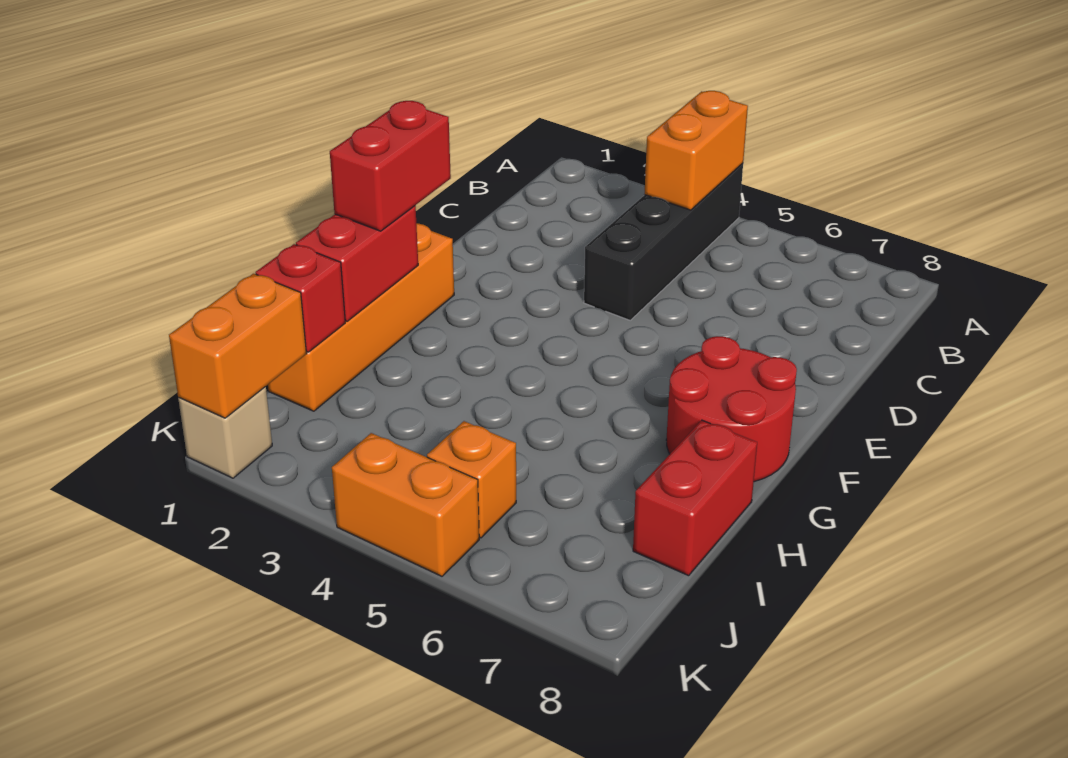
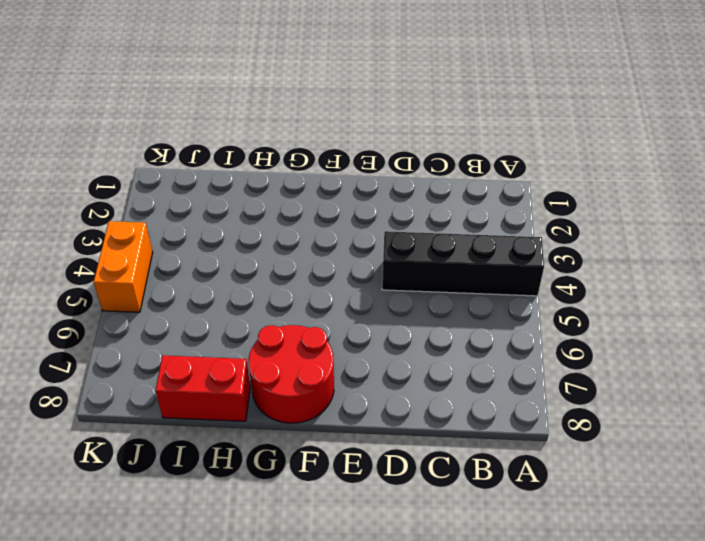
none -> orange 1x4 brick [268,223,454,411]
none -> orange 1x1 brick [427,421,516,538]
none -> tan 1x1 brick [178,387,272,478]

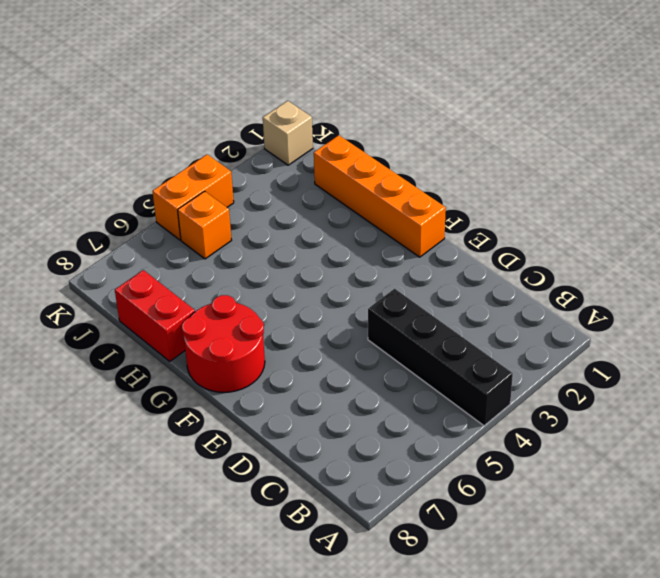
none -> orange 1x2 brick [645,91,748,210]
none -> red 1x2 brick [296,206,418,321]
none -> red 1x1 brick [255,244,345,352]

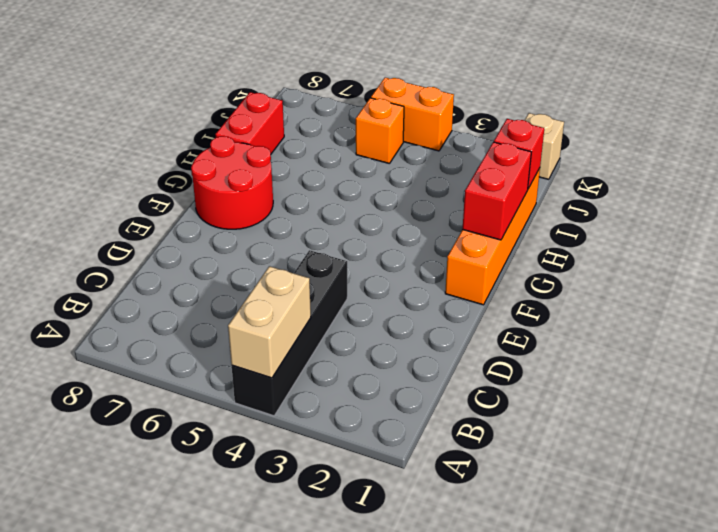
tan 1x2 brick [228,266,311,378] -> orange 1x2 brick [645,91,748,210]
none -> orange 1x2 brick [169,274,306,418]
none -> red 1x2 brick [330,101,451,231]

